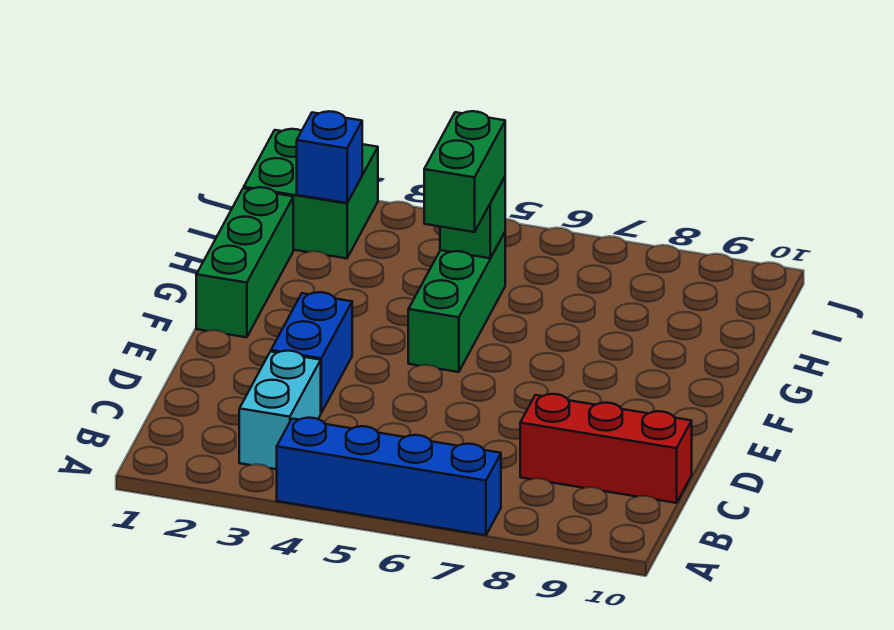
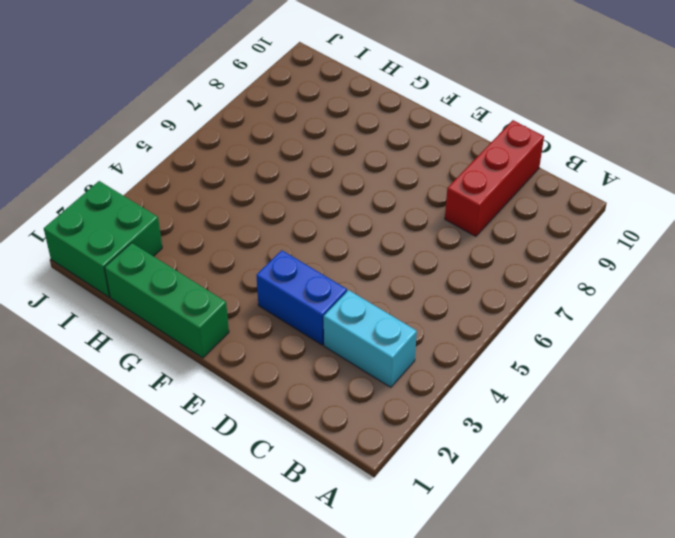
none -> blue 1x4 brick [277,418,501,535]
none -> green 1x3 brick [408,233,505,372]

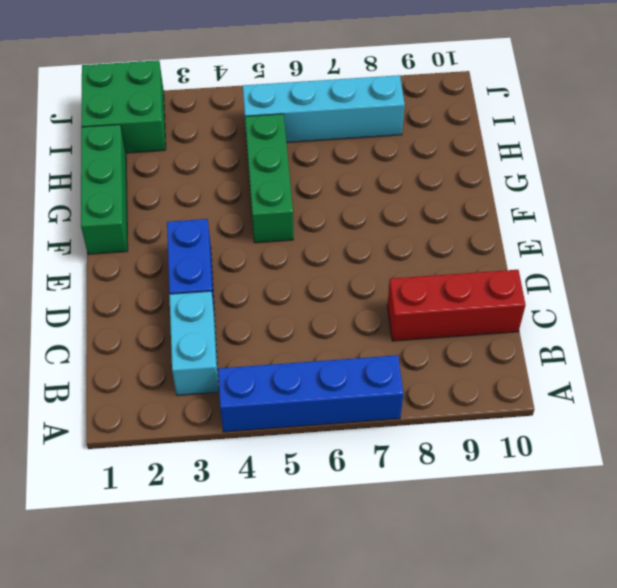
cyan 1x4 brick [243,75,405,142] -> none
none -> green 1x1 brick [440,177,505,258]
none -> blue 1x1 brick [297,111,362,203]

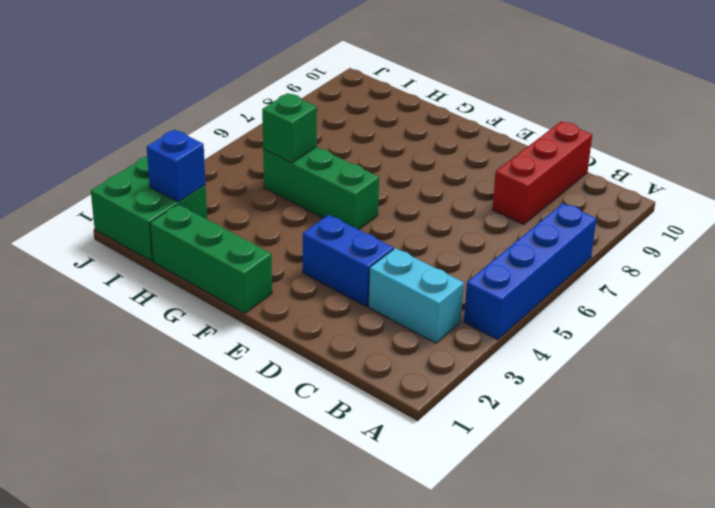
none -> green 1x2 brick [424,111,505,232]

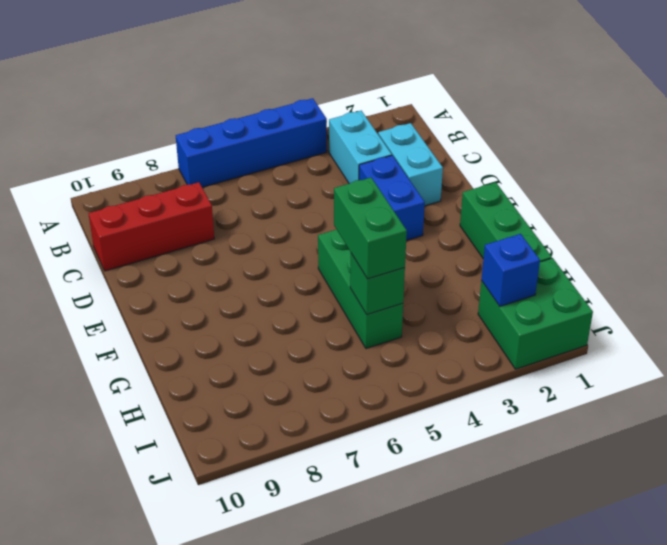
cyan 1x2 brick [378,123,443,206] -> none

